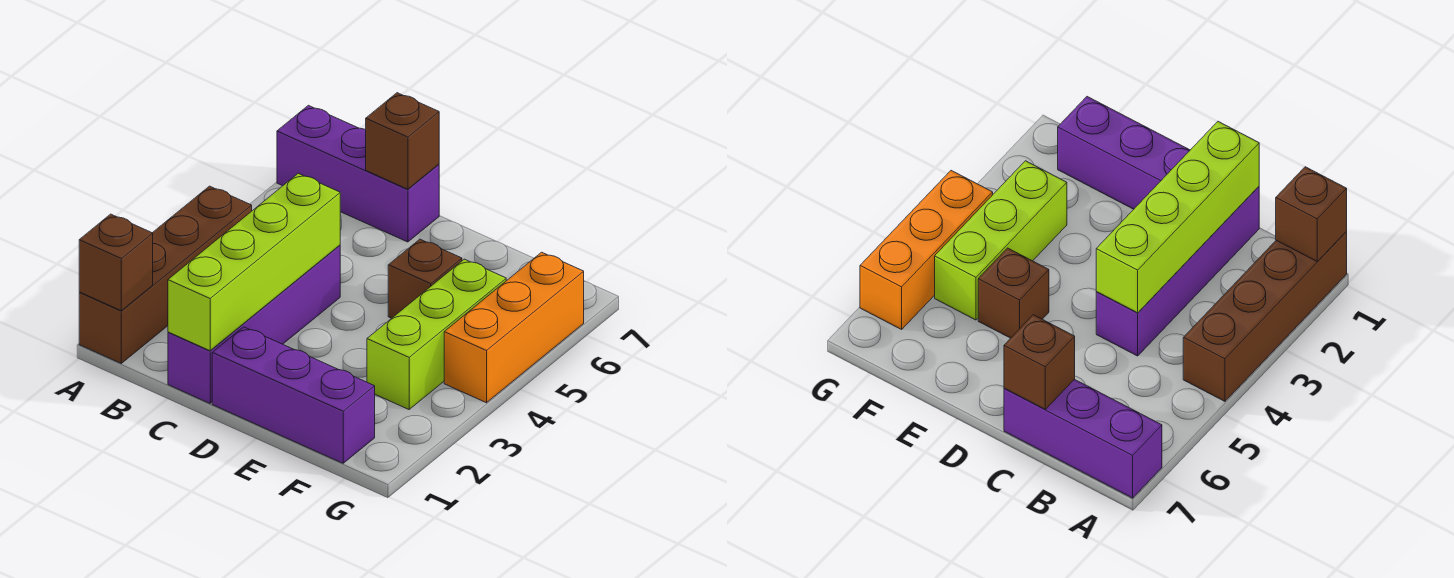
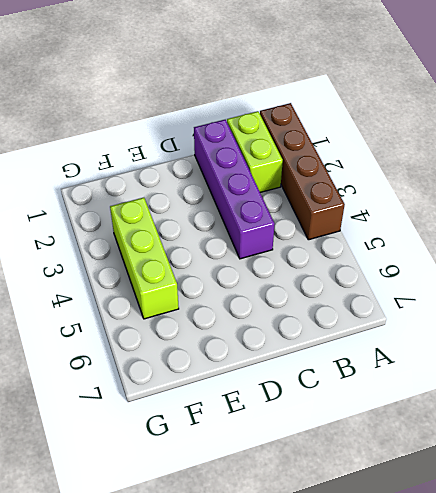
lime 1x2 brick [227,111,283,192] -> none
none -> purple 1x3 brick [277,105,439,242]
none -> purple 1x3 brick [212,327,375,463]

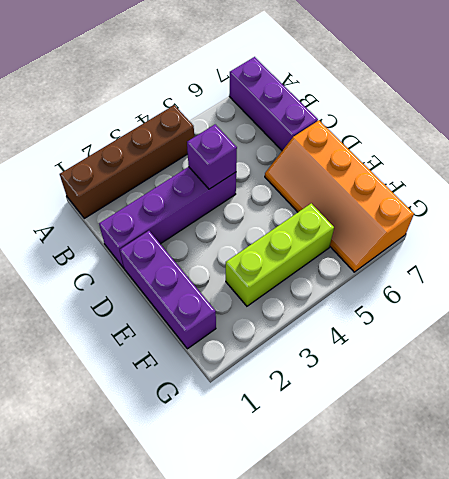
purple 1x1 brick [187,124,237,189] -> lime 1x4 brick [168,173,340,351]
orange 2x4 slope [265,120,414,272] -> orange 1x3 brick [444,252,584,403]
none -> brown 1x1 brick [388,239,462,318]
none -> brown 1x1 brick [79,214,153,311]

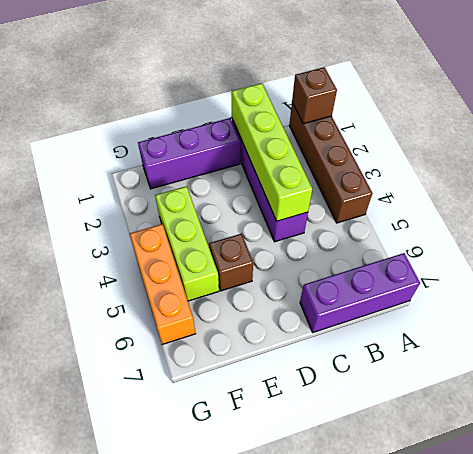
none -> brown 1x1 brick [366,93,439,189]

